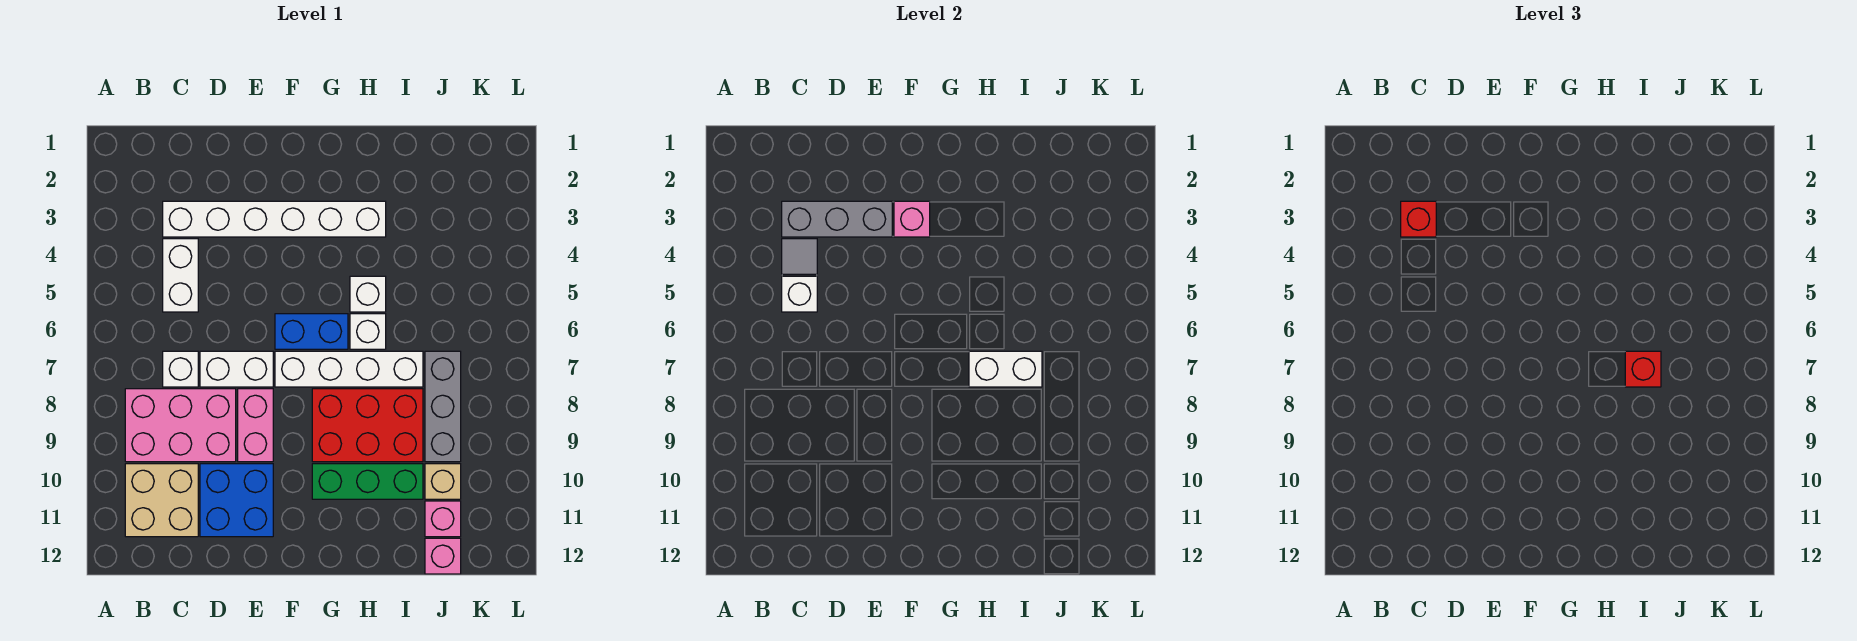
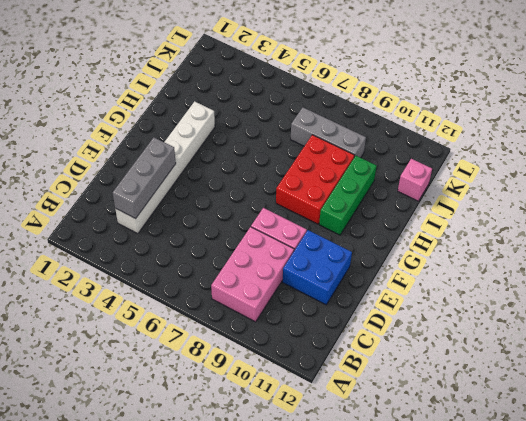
none -> tan 2x2 brick [125,464,198,537]
none -> white 1x2 brick [163,239,198,312]
none -> white 1x1 brick [163,351,198,387]

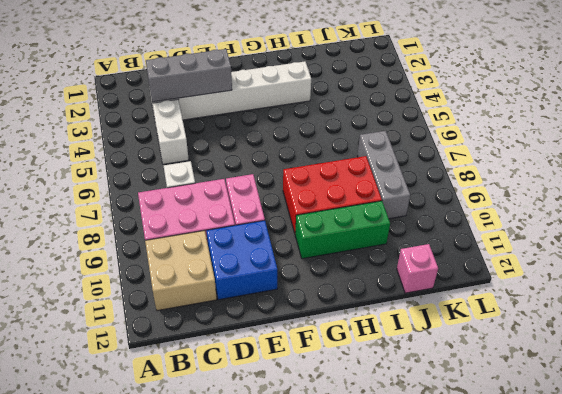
none -> white 1x2 brick [200,351,273,387]
none -> blue 1x2 brick [275,314,348,349]
none -> white 1x4 brick [275,351,423,387]

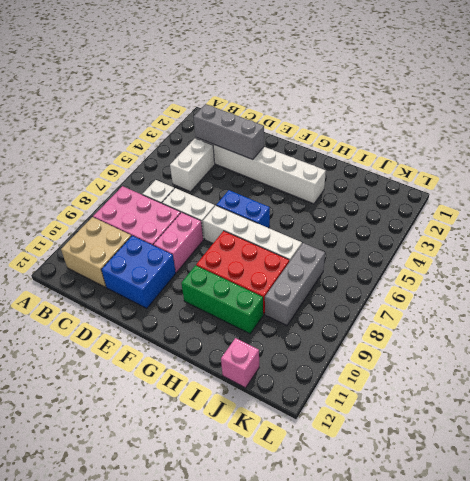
none -> white 1x1 brick [350,276,386,312]
none -> white 1x1 brick [350,314,386,349]
none -> tan 1x1 brick [425,464,461,499]

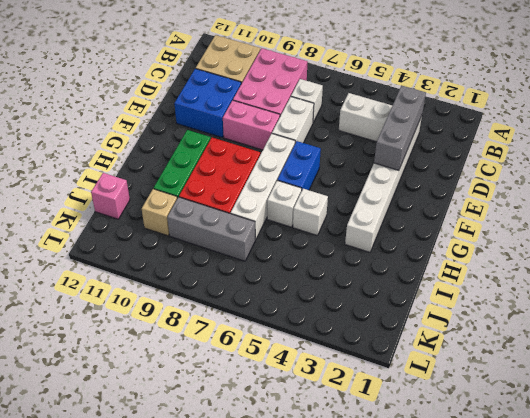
none -> pink 1x1 brick [425,501,461,537]
none -> grey 1x1 tile [782,239,817,274]
none -> white 1x1 brick [782,276,817,312]

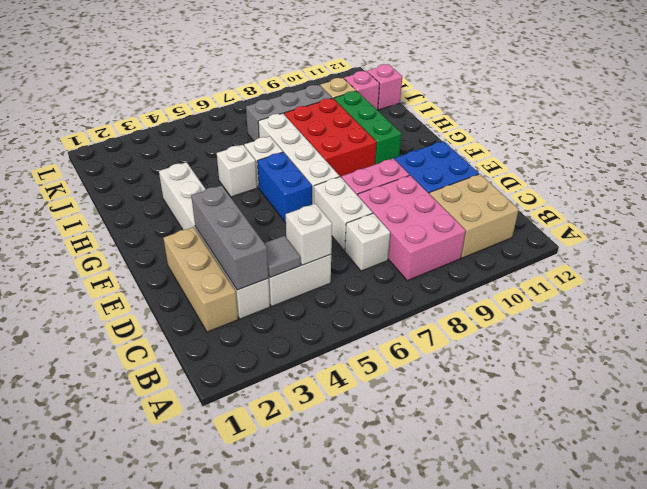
tan 1x3 brick [163,227,238,332] -> none
none -> pink 1x1 brick [894,201,930,237]
none -> white 1x2 brick [969,351,1042,387]
none -> red 1x1 brick [1401,201,1436,237]

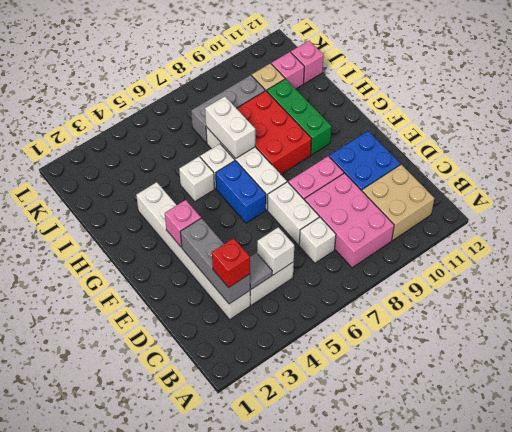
none -> red 1x1 brick [1625,351,1661,387]

